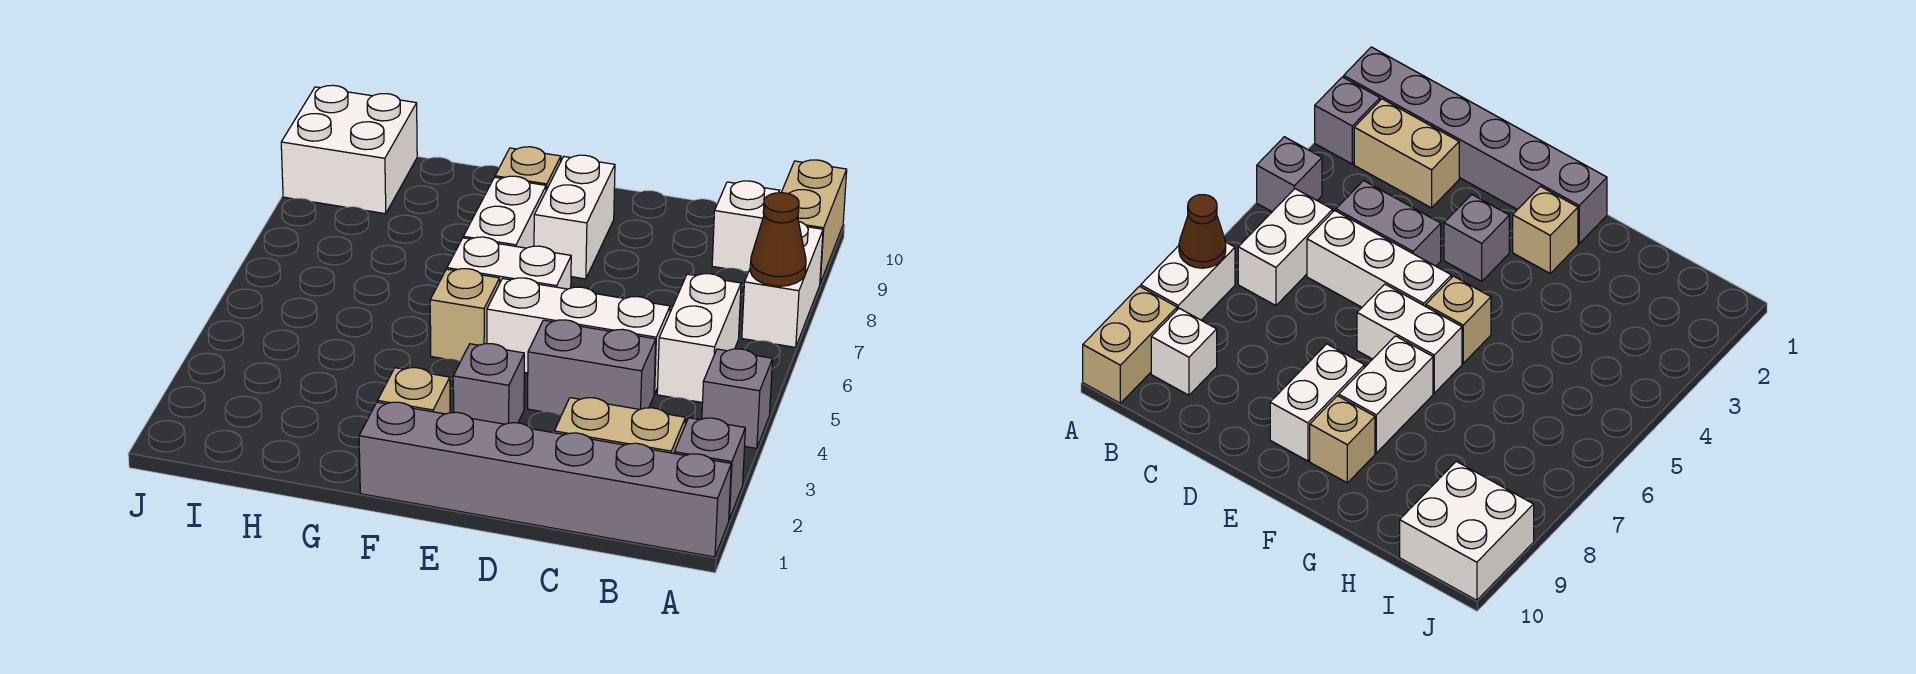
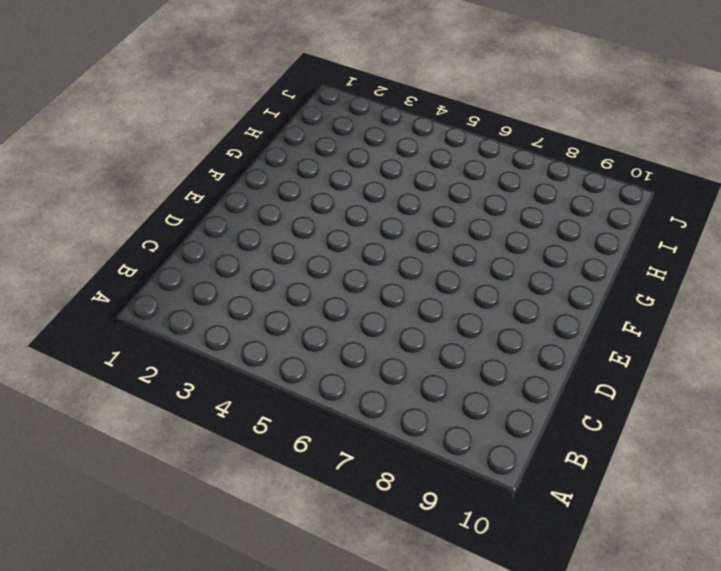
none -> grey 1x6 brick [359,402,731,557]
none -> grey 1x1 brick [674,418,745,519]
none -> grey 1x1 brick [702,349,773,448]

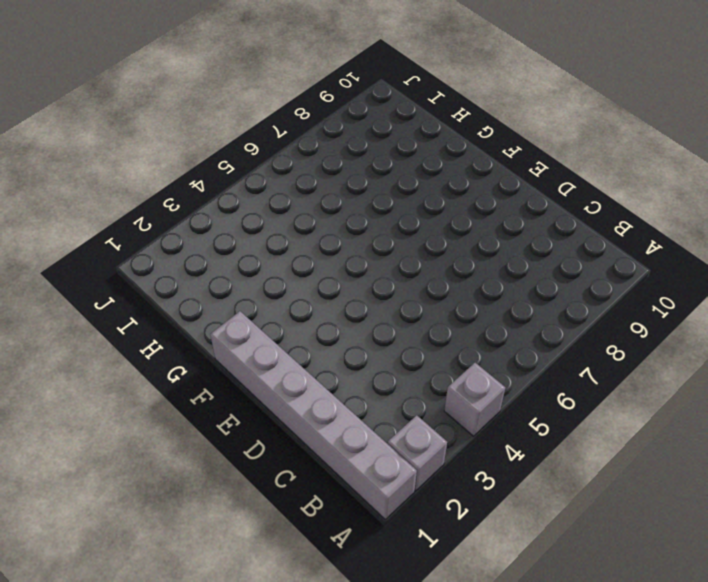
none -> white 1x2 brick [742,222,823,347]
none -> tan 1x2 brick [781,160,847,283]
none -> tan 1x2 brick [554,398,685,453]

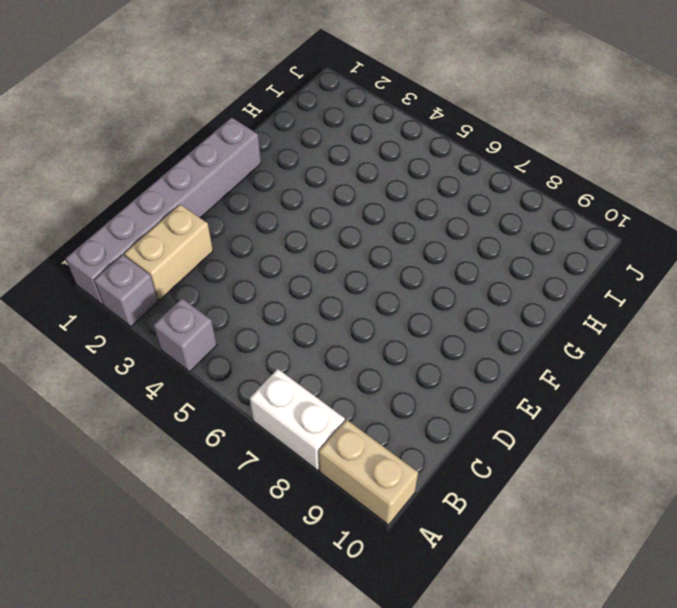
none -> white 1x2 brick [657,274,741,403]
none -> white 1x1 brick [712,181,779,272]
none -> grey 1x2 brick [528,320,656,415]

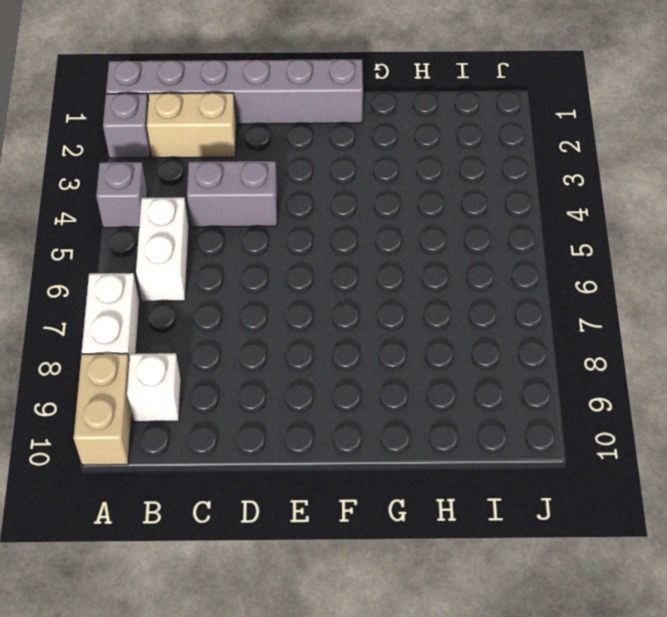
none -> white 1x3 brick [487,278,670,394]
none -> grey 1x1 brick [453,344,524,424]
none -> white 1x2 brick [447,237,571,289]

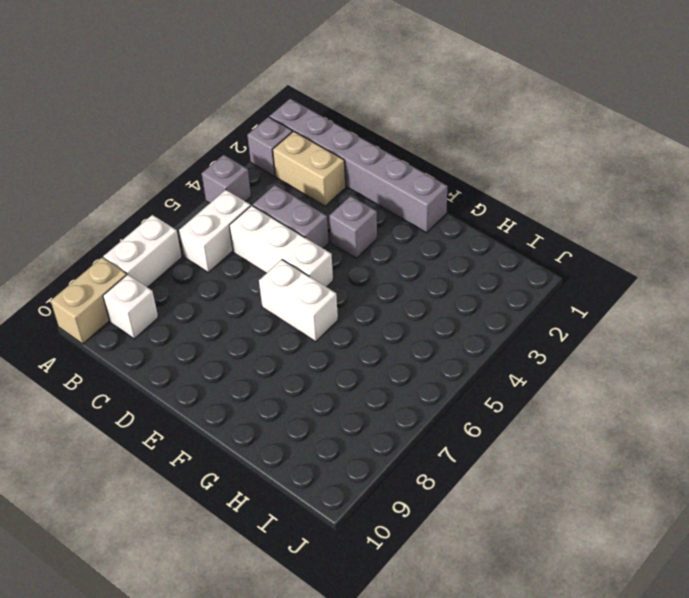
none -> white 1x2 brick [534,155,615,279]
none -> tan 1x1 brick [378,368,450,414]
none -> tan 1x1 brick [430,269,500,361]

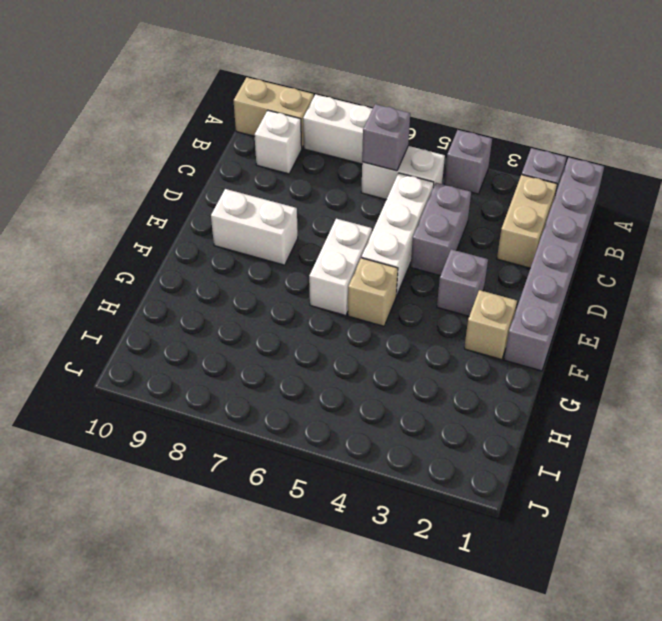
grey 1x1 brick [362,104,410,171] -> none
none -> white 1x2 brick [463,176,546,248]
none -> tan 1x1 brick [495,147,561,190]
none -> white 2x2 brick [281,85,417,214]

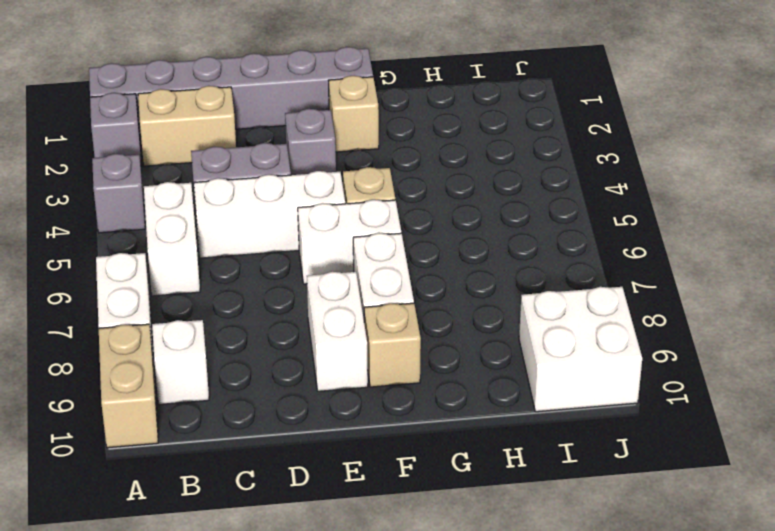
none -> brown 1x1 cone [750,193,806,286]

